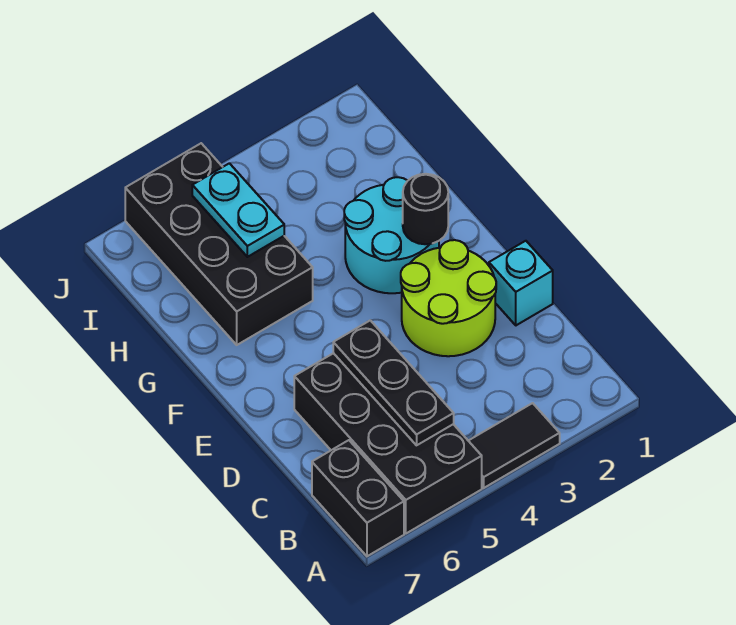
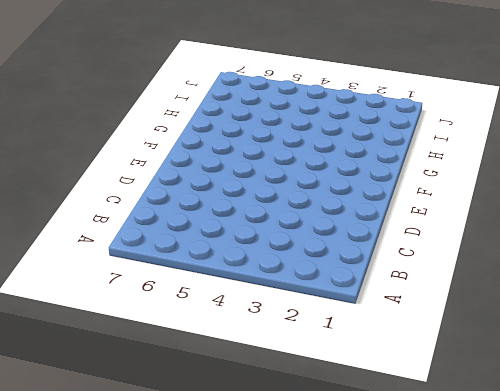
none -> black 1x2 tile [469,403,560,488]
none -> black 2x4 brick [294,353,482,533]

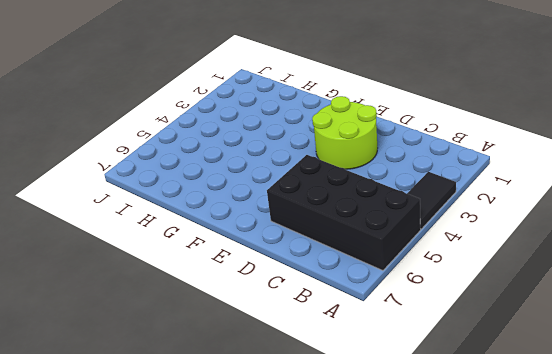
none -> black 1x2 brick [312,440,404,556]
none -> cyan 1x1 brick [489,241,553,325]

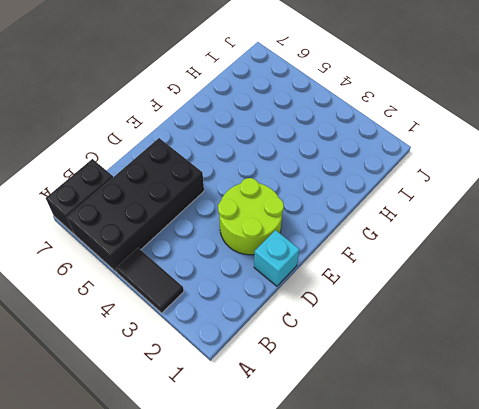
none -> cyan 2x2 round brick [344,177,439,293]
none -> black 2x4 brick [125,143,313,345]

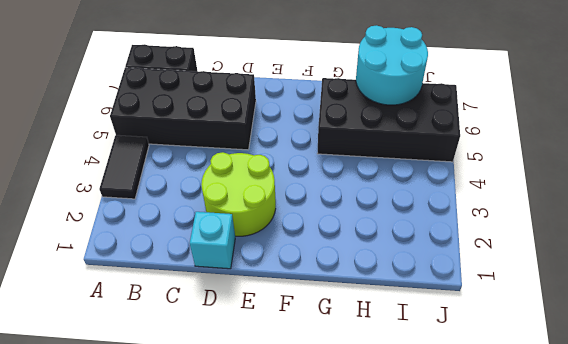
cyan 2x2 round brick [356,25,428,105] -> cyan 2x2 round brick moved to [344,177,439,293]
none -> black 1x3 plate [333,320,454,445]
none -> black 1x1 round brick [403,174,448,244]

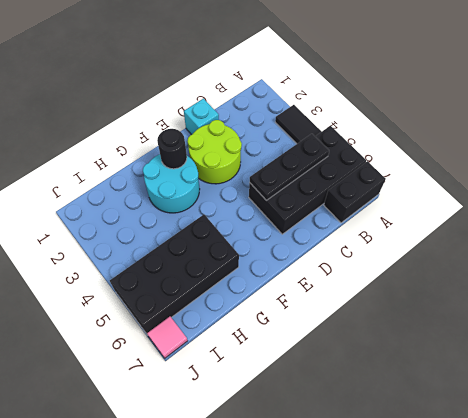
pink 1x1 tile [147,317,188,358] -> none
none -> cyan 1x2 plate [192,163,284,257]

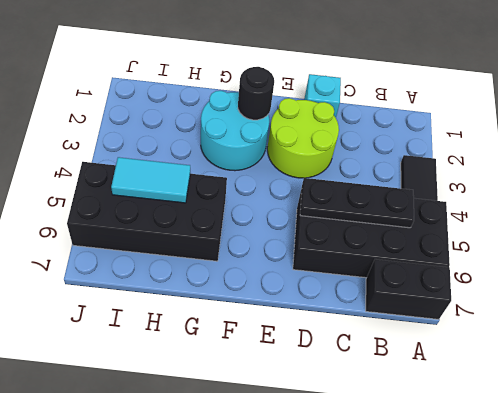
cyan 1x2 tile [111,157,190,203] -> cyan 1x2 plate [192,163,284,257]

